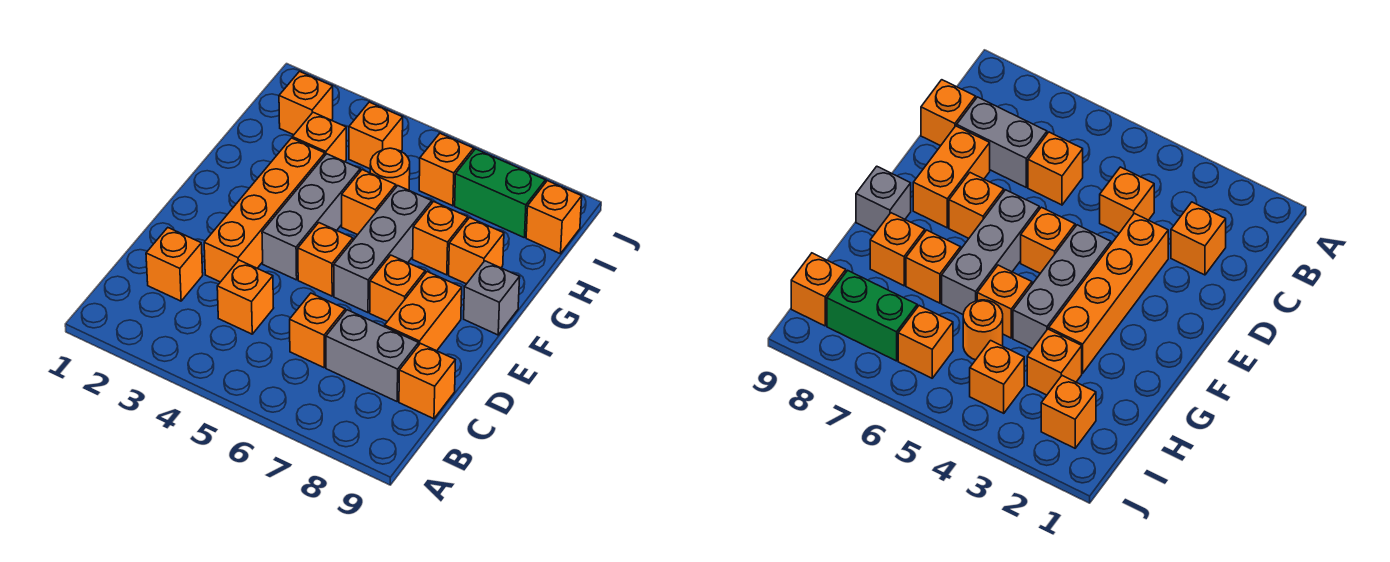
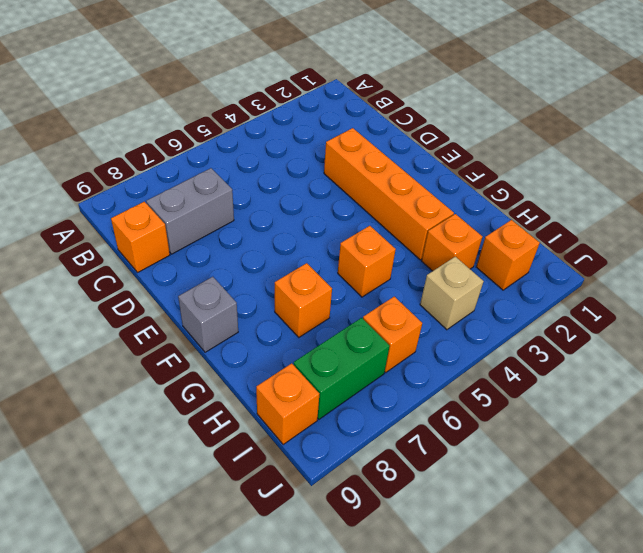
tan 1x1 brick [420,257,484,330] -> orange 1x1 brick [349,102,403,169]
none -> orange 1x1 brick [146,228,203,301]
none -> orange 1x1 brick [217,260,273,334]
none -> orange 1x1 brick [290,293,345,368]

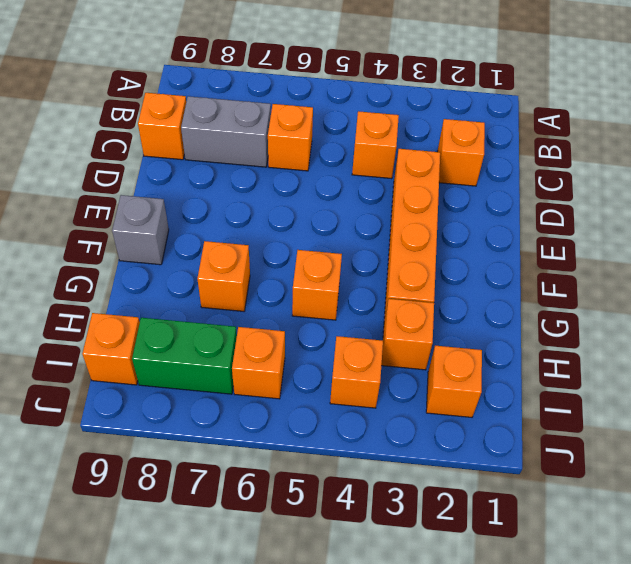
none -> orange 1x2 brick [385,272,462,351]
none -> grey 1x3 brick [262,154,360,280]
none -> orange 1x1 brick [298,223,353,296]

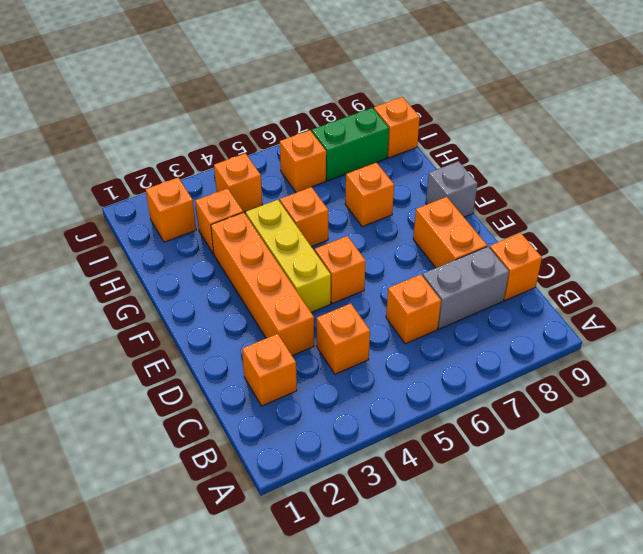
yellow 1x3 brick [246,200,331,312] -> grey 1x3 brick [262,154,360,280]
none -> grey 1x3 brick [334,186,432,313]
none -> orange 1x1 brick [370,255,425,321]
none -> orange 1x1 brick [449,218,504,284]

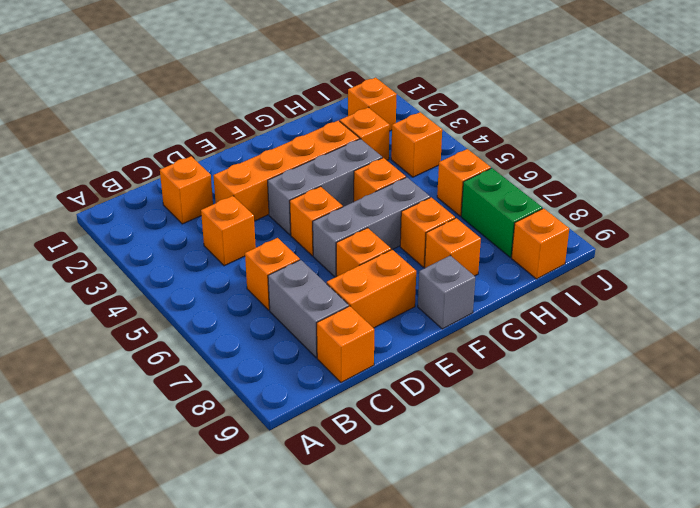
none -> orange 1x1 round brick [370,148,410,190]

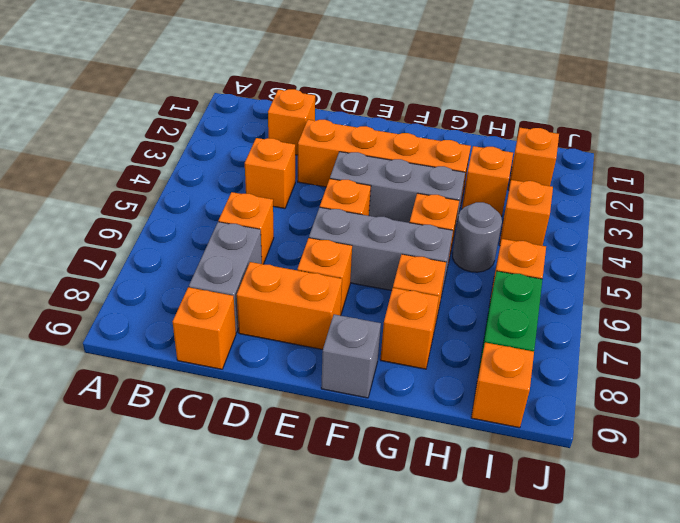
grey 1x1 round brick [453,202,502,272] -> orange 1x1 round brick [370,148,410,190]

